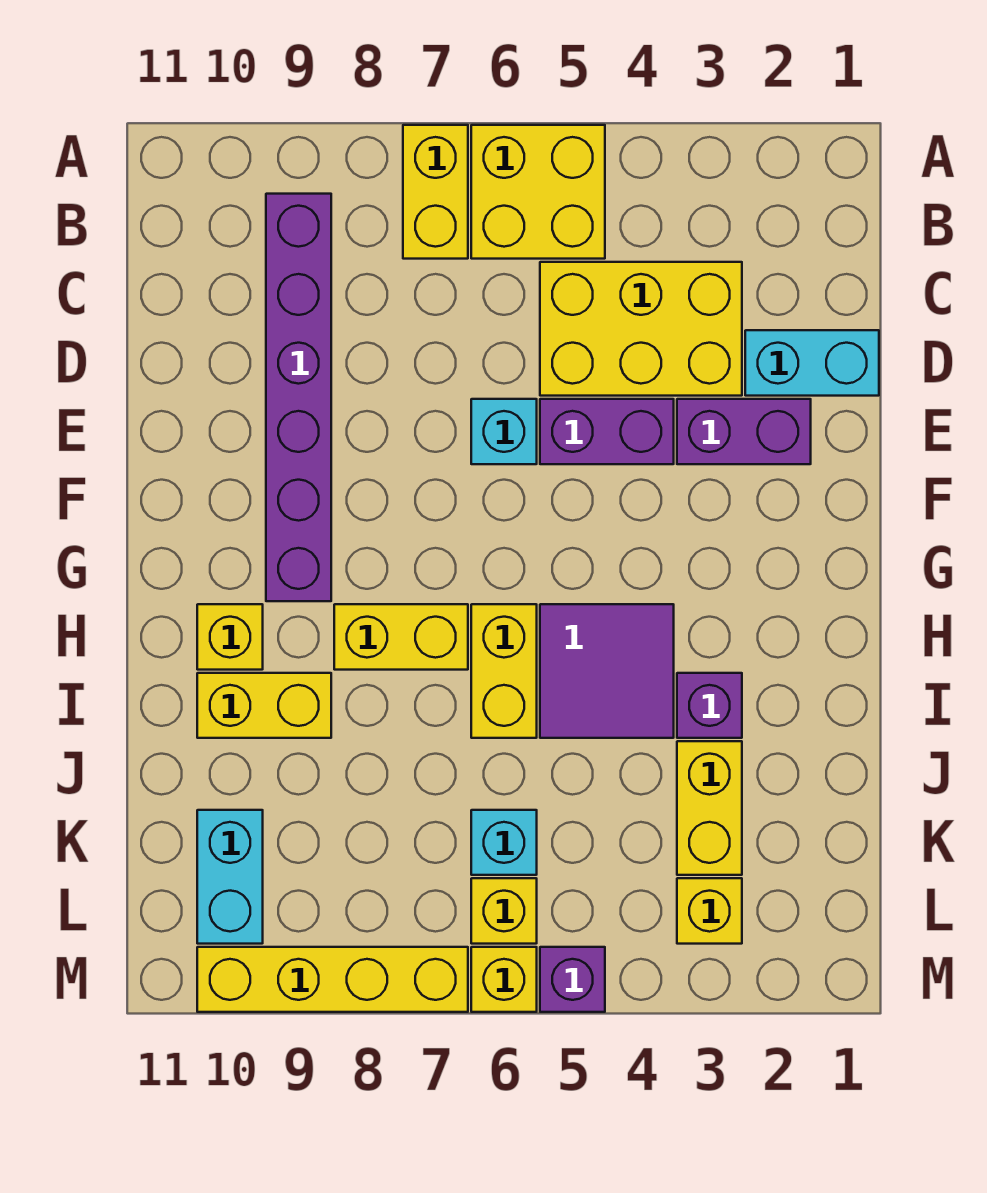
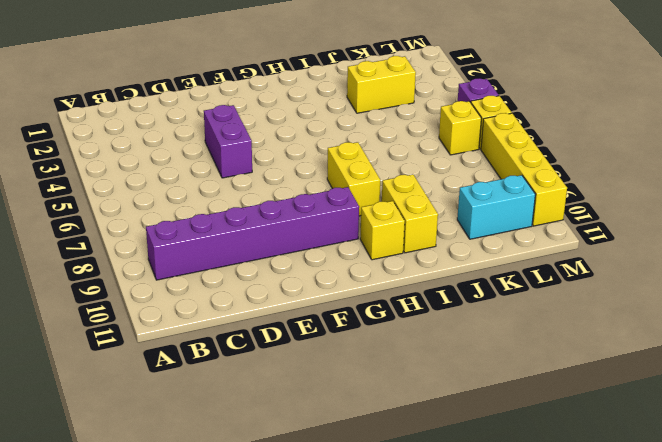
none -> yellow 2x2 brick [471,125,605,259]
none -> yellow 1x2 brick [403,125,468,259]
none -> yellow 2x3 brick [540,262,742,396]

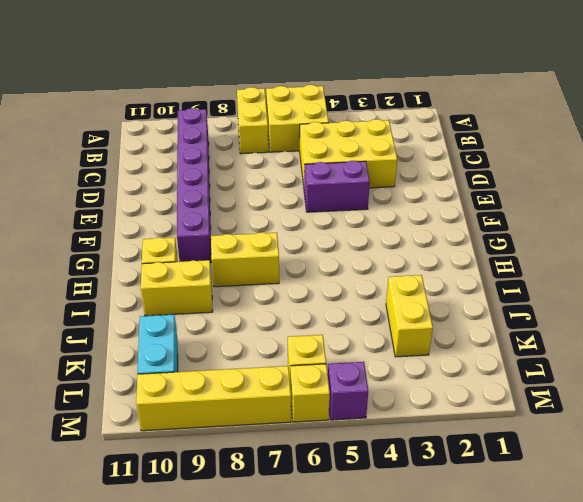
none -> cyan 1x2 brick [745,330,879,396]
none -> purple 1x2 brick [677,399,811,464]
none -> cyan 1x1 brick [471,399,537,464]

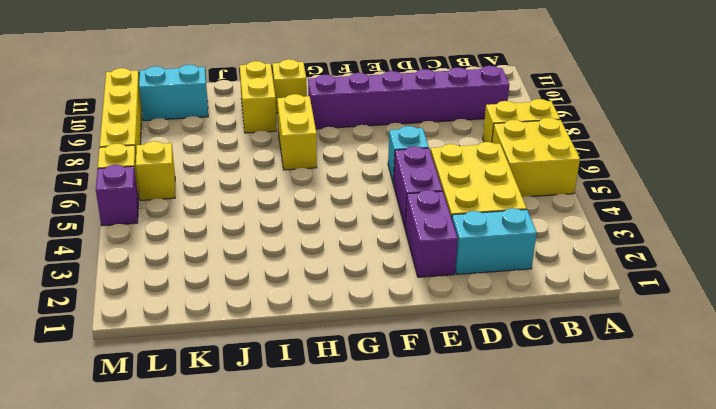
cyan 1x2 brick [452,208,537,274] -> cyan 1x2 brick turned to [745,330,879,396]
none -> purple 2x2 tile [540,604,674,738]
none -> yellow 1x2 brick [471,604,537,738]
none -> purple 1x1 brick [677,673,742,738]

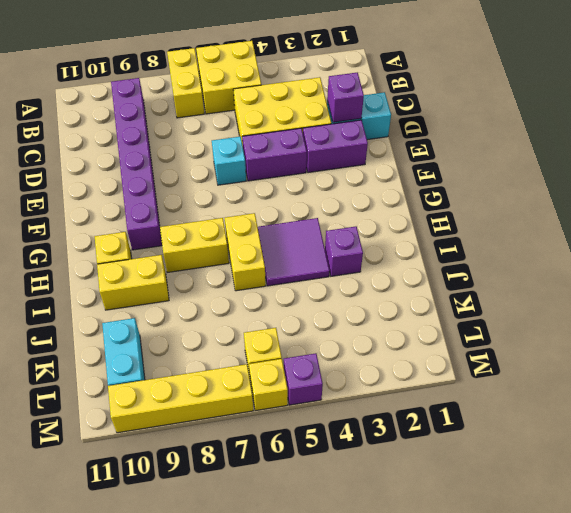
purple 1x1 brick [327,72,364,122] -> none
none -> yellow 1x2 brick [677,741,742,875]
none -> cyan 1x1 brick [471,810,537,875]
none -> yellow 1x1 brick [677,878,742,944]

